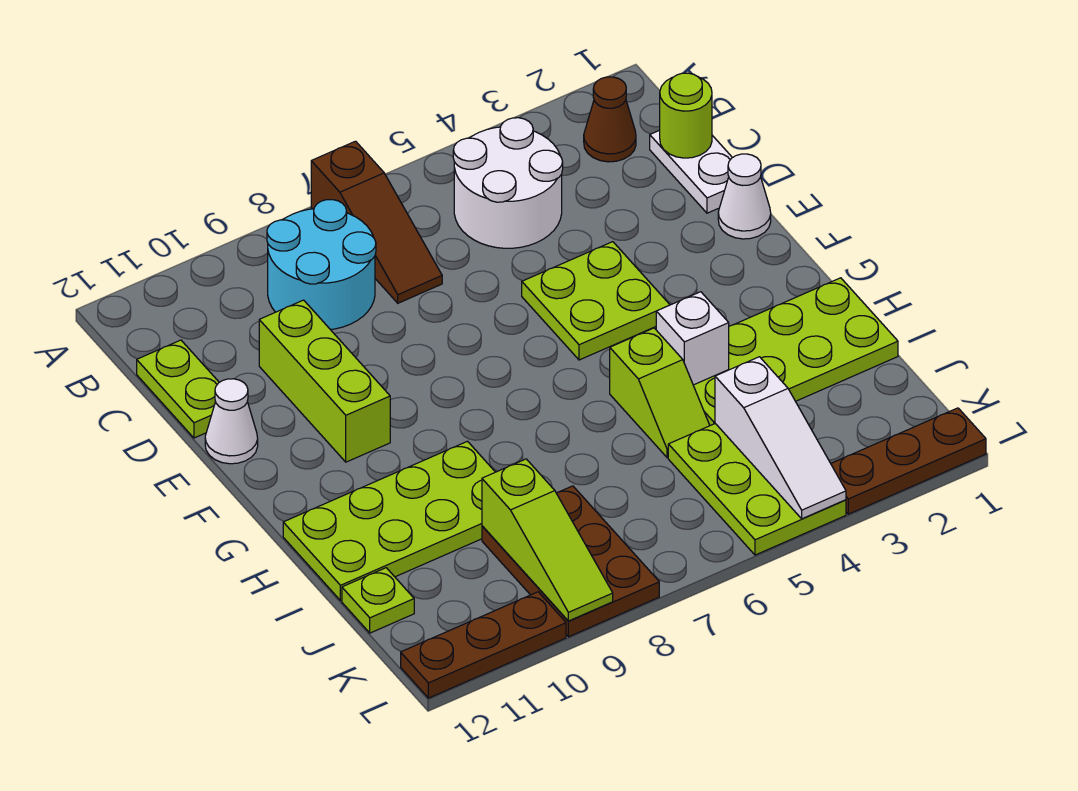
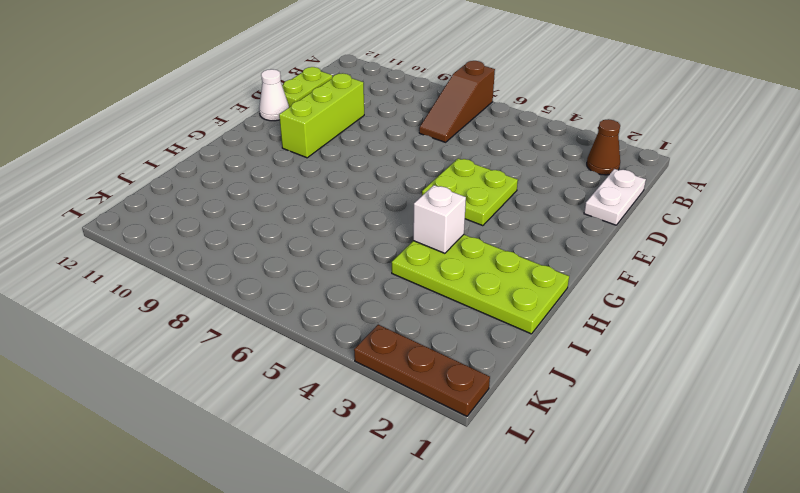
none -> white 2x2 round brick [453,118,563,248]
none -> cyan 2x2 round brick [267,200,376,330]
none -> white 1x1 cone [718,154,771,239]

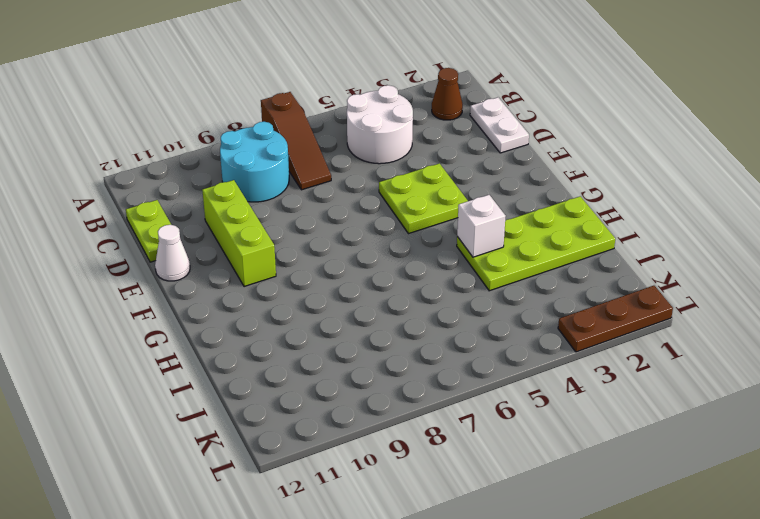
none -> white 1x1 cone [718,154,771,239]
none -> lime 1x2 slope [610,328,710,458]
none -> lime 2x4 plate [283,441,495,601]

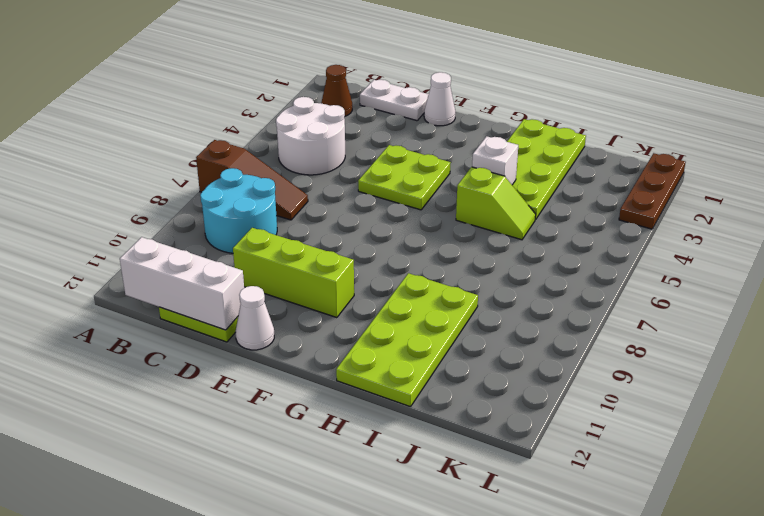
white 1x3 brick [120,237,244,330] -> none
none -> lime 2x3 plate [668,424,846,555]
none -> brown 2x3 plate [482,486,659,637]
none -> lime 1x1 plate [342,568,414,633]

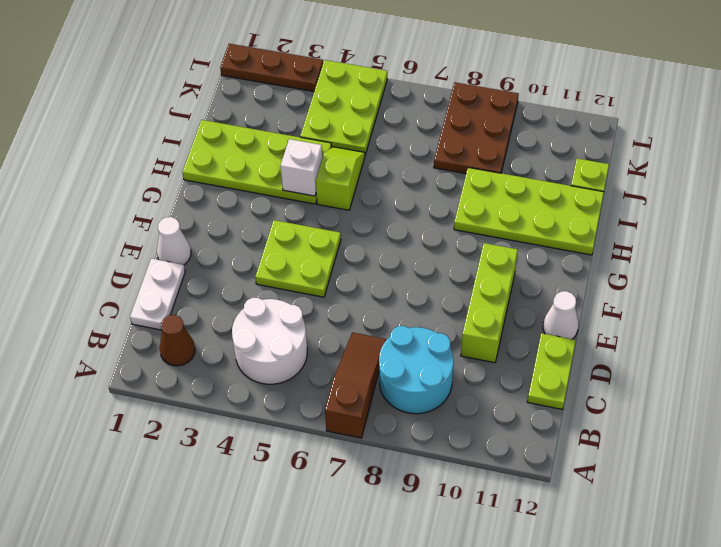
none -> brown 1x3 plate [401,592,566,698]
none -> lime 1x1 round brick [660,73,712,158]
none -> white 1x3 slope [715,357,846,519]

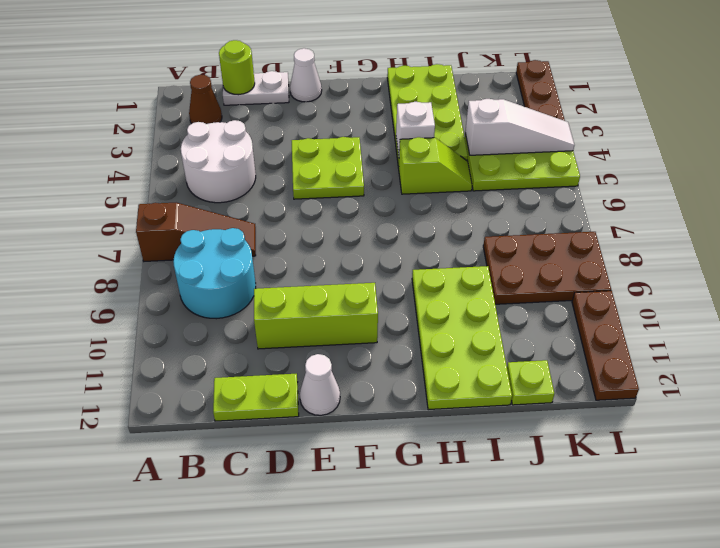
none -> lime 1x3 slope [482,459,613,621]

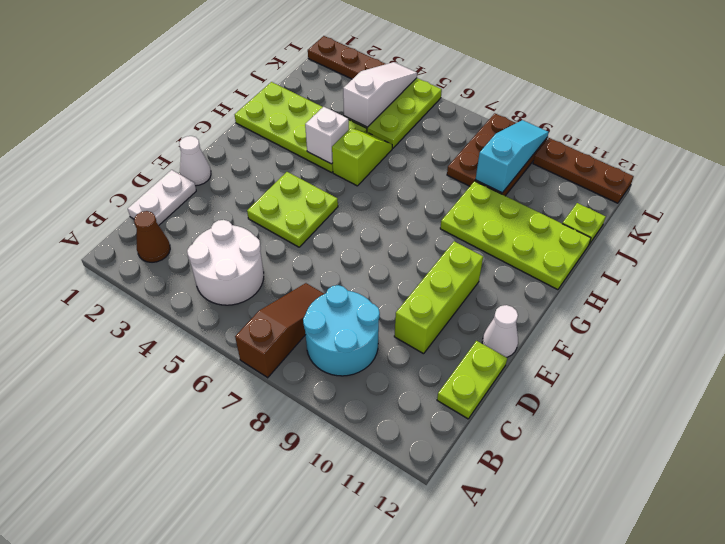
cyan 1x3 slope [476,120,549,193] -> lime 1x3 slope [482,459,613,621]
none -> lime 1x1 round brick [660,73,712,158]

